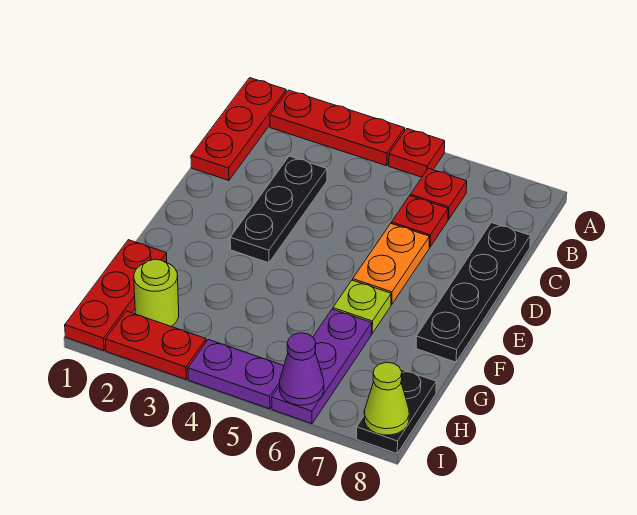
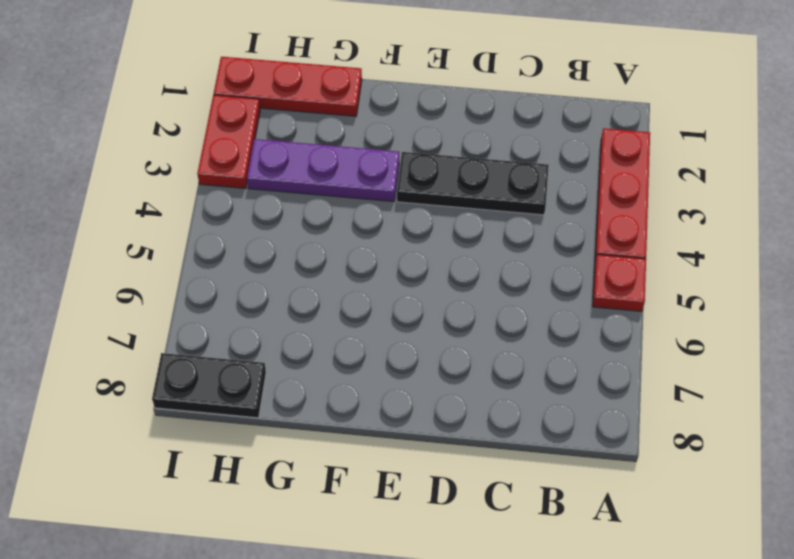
purple 1x3 plate [247,139,399,202] -> purple 1x3 plate moved to [272,309,372,424]
none -> red 1x3 plate [191,78,286,180]
none -> red 1x1 plate [410,168,467,219]
none -> red 1x1 plate [391,196,448,247]

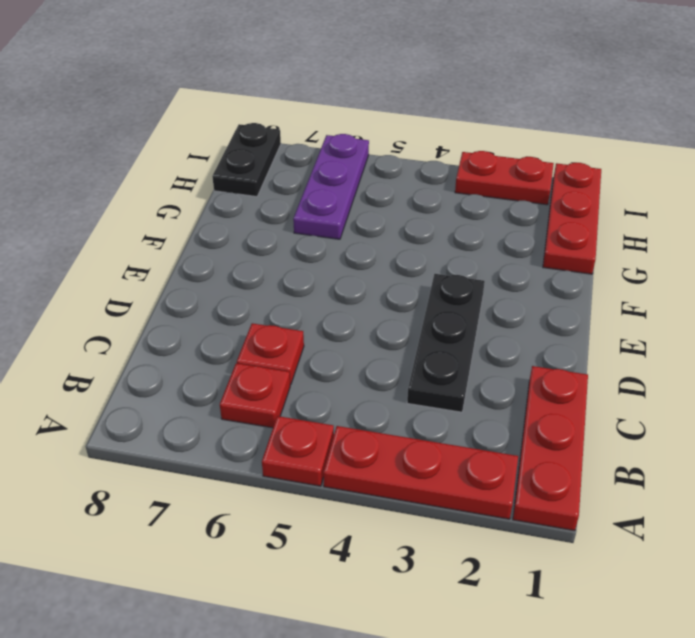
none -> black 1x4 plate [416,223,530,362]
none -> orange 1x2 plate [353,224,429,304]
none -> lime 1x1 plate [333,280,391,333]

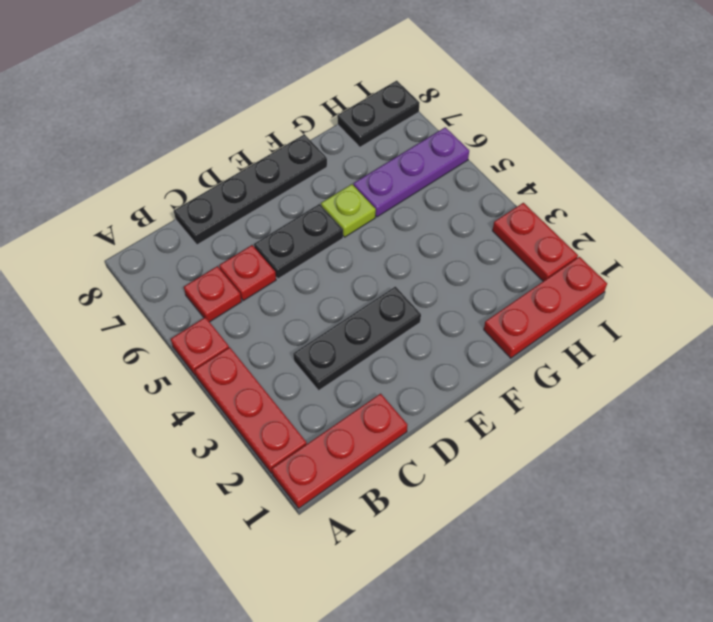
black 1x2 plate [254,204,343,279] -> orange 1x2 plate [353,224,429,304]
none -> lime 1x1 round brick [134,259,179,326]
none -> purple 1x2 plate [188,339,284,409]
none -> purple 1x1 cone [280,333,324,405]

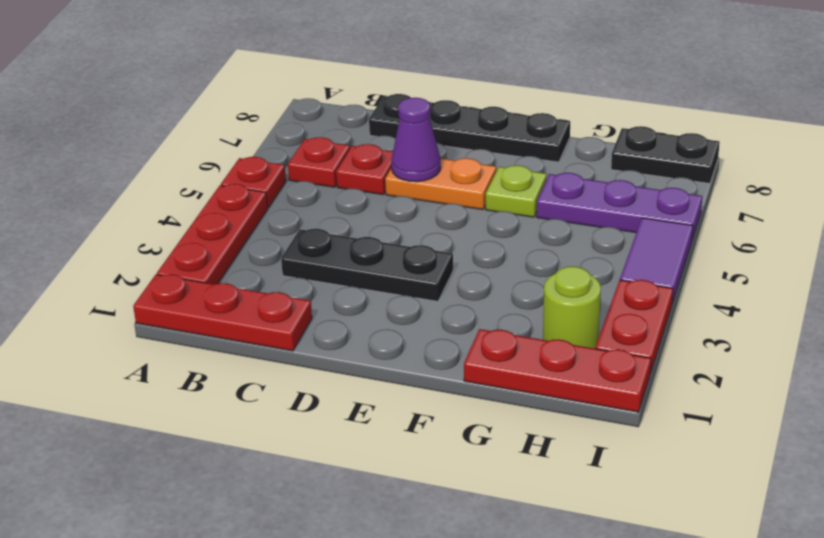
purple 1x1 cone [391,98,441,182] -> purple 1x1 cone moved to [280,333,324,405]
purple 1x2 tile [620,218,693,304] -> purple 1x2 plate [188,339,284,409]
none -> lime 1x1 cone [364,362,409,435]

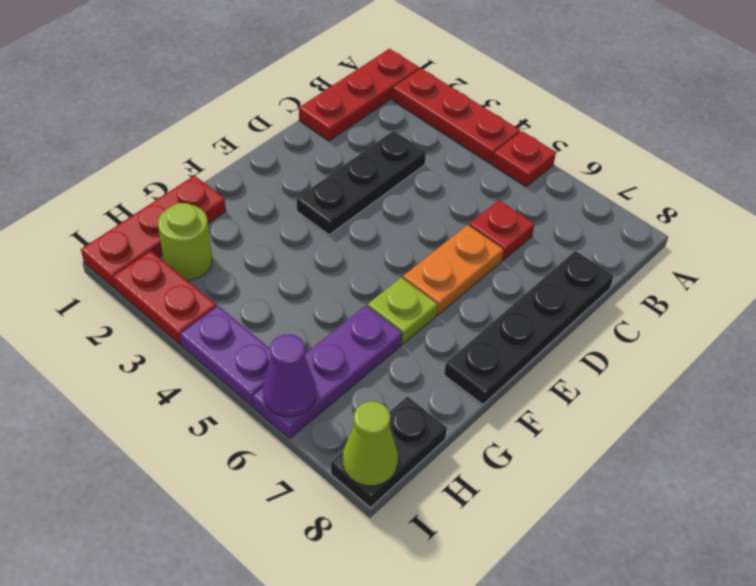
none -> red 1x1 plate [410,168,467,219]

